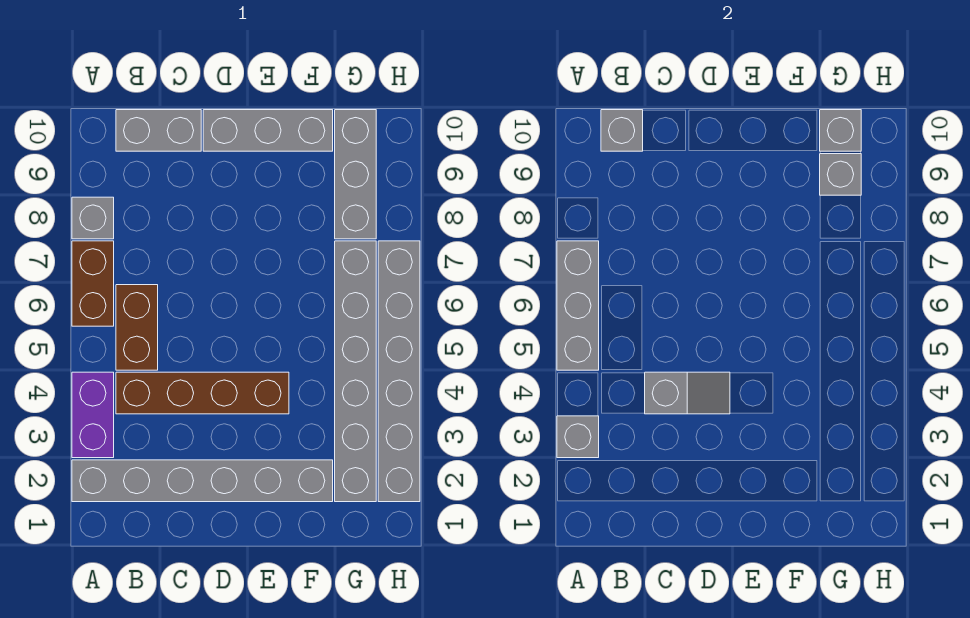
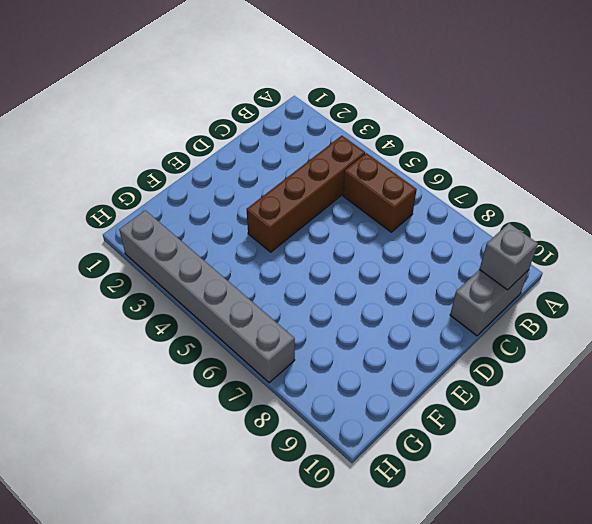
none -> grey 1x6 brick [72,460,333,502]
none -> purple 1x2 brick [72,372,114,458]
none -> brown 1x2 brick [72,241,114,326]

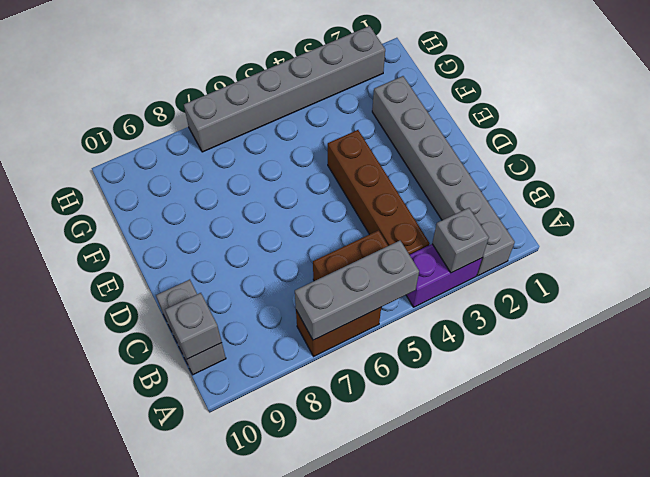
none -> grey 1x1 brick [72,197,114,239]
none -> grey 1x3 brick [203,110,333,151]
none -> grey 1x6 brick [335,241,376,502]

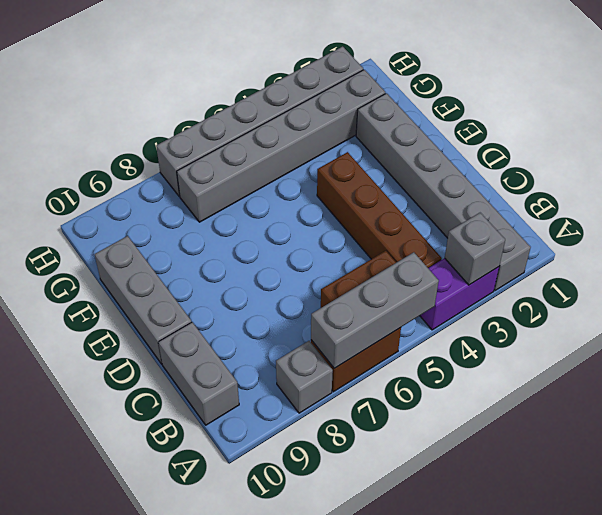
none -> grey 1x3 brick [335,110,376,239]
none -> grey 1x1 brick [601,110,643,151]
none -> grey 1x2 slope [645,372,730,414]

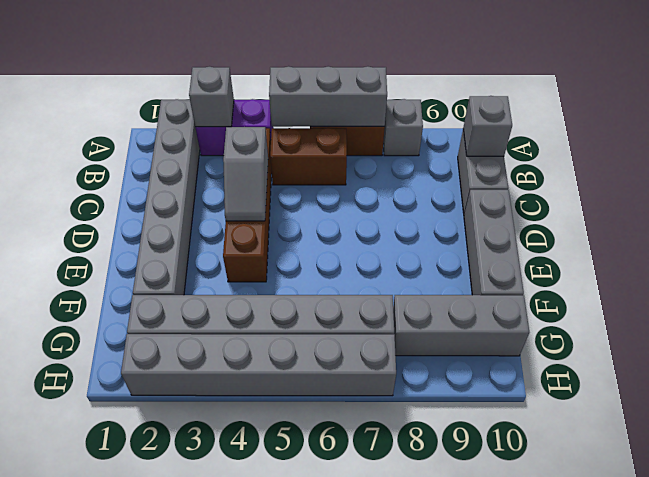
none -> grey 1x1 brick [820,154,861,195]
none -> grey 1x1 brick [820,110,861,151]

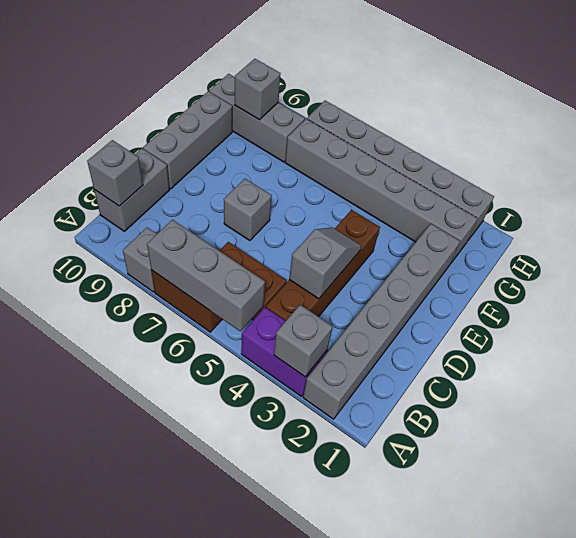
grey 1x1 brick [224,179,272,241] -> grey 1x1 brick moved to [820,110,861,151]

